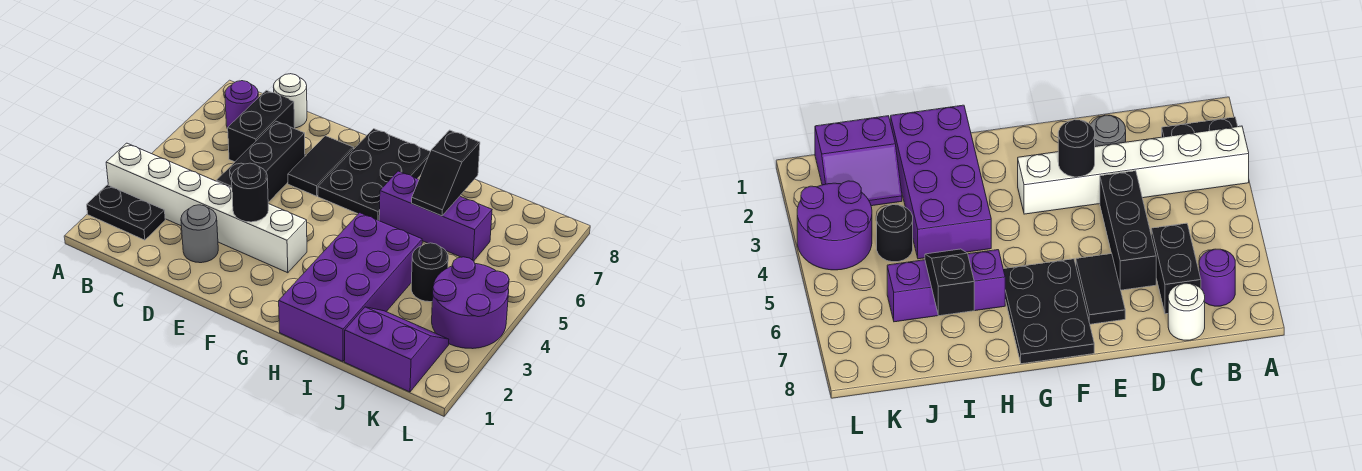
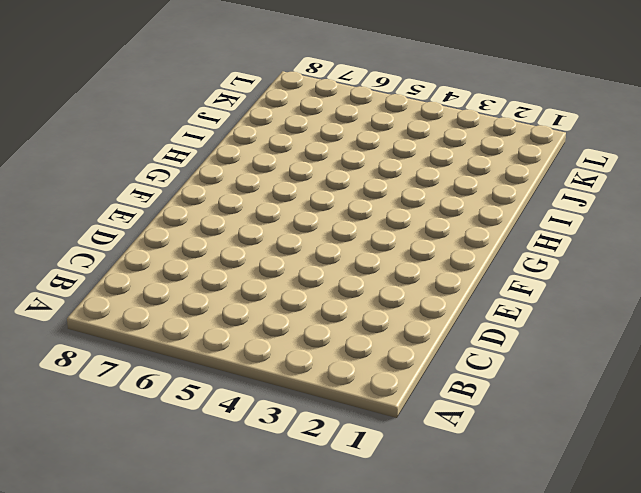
none -> black 1x2 plate [87,185,165,240]
none -> white 1x6 brick [106,143,307,273]
none -> purple 1x1 round brick [225,81,258,129]

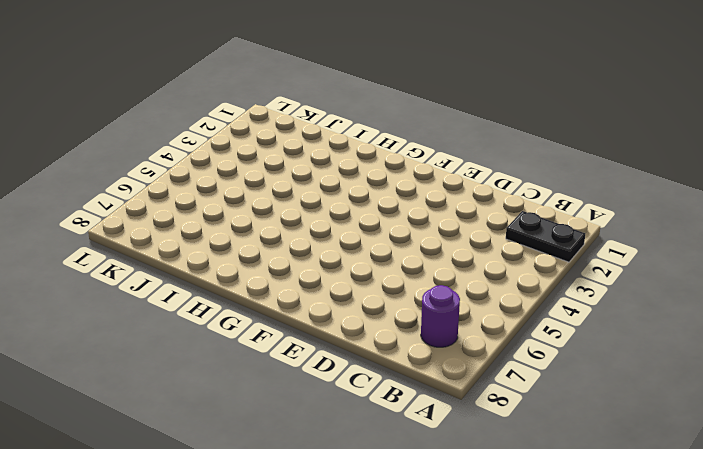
none -> white 1x6 brick [106,143,307,273]
none -> black 1x2 brick [228,90,295,162]
none -> white 1x1 round brick [274,74,307,128]

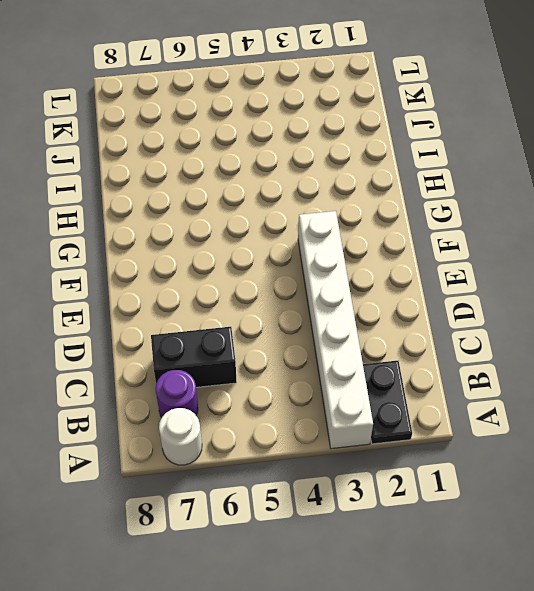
white 1x1 round brick [159,408,202,465] -> white 1x1 round brick moved to [274,74,307,128]
none -> grey 1x1 round brick [181,205,218,263]
none -> black 1x3 brick [217,121,305,202]
none -> black 1x2 tile [288,136,354,196]

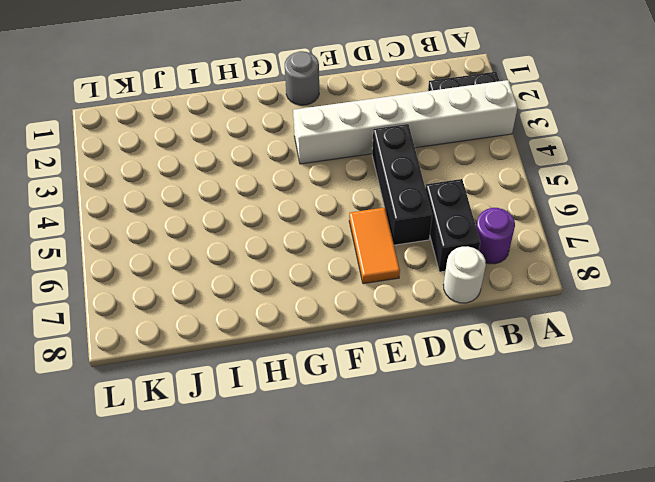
orange 1x2 tile [349,207,400,284] -> black 1x2 tile [288,136,354,196]
grey 1x1 round brick [285,51,319,105] -> grey 1x1 round brick moved to [181,205,218,263]
none -> black 2x3 plate [318,129,430,221]
none -> purple 2x4 brick [279,213,422,361]
none -> purple 1x3 brick [379,171,492,261]

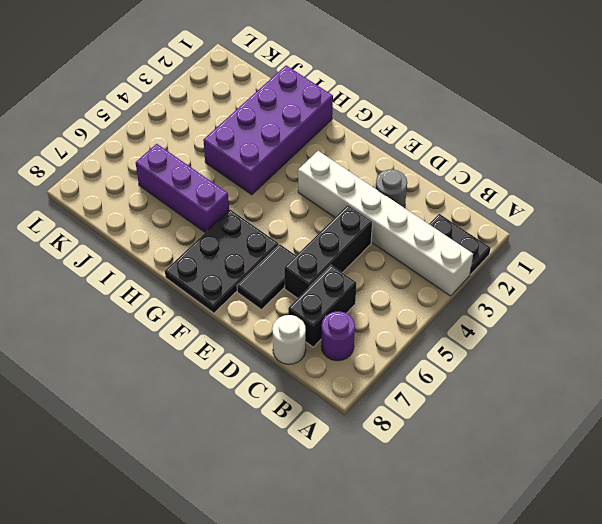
none -> purple 2x2 slope [345,307,449,392]
none -> black 1x1 round brick [411,243,448,302]
none -> purple 2x2 round brick [432,257,509,349]

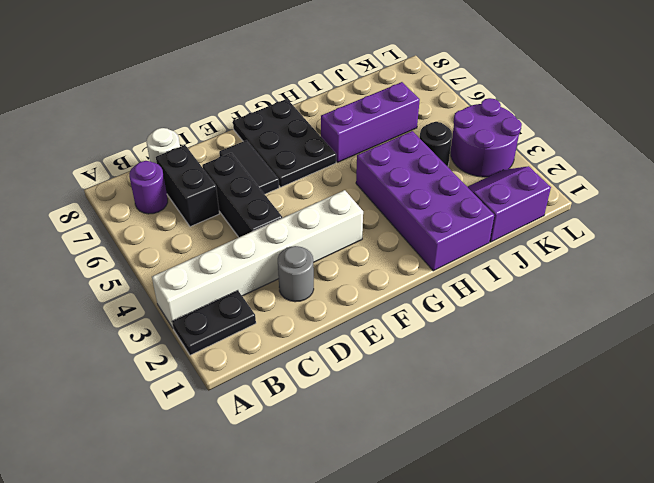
none -> black 1x1 round brick [231,163,268,222]
none -> black 1x2 slope [412,130,480,216]

